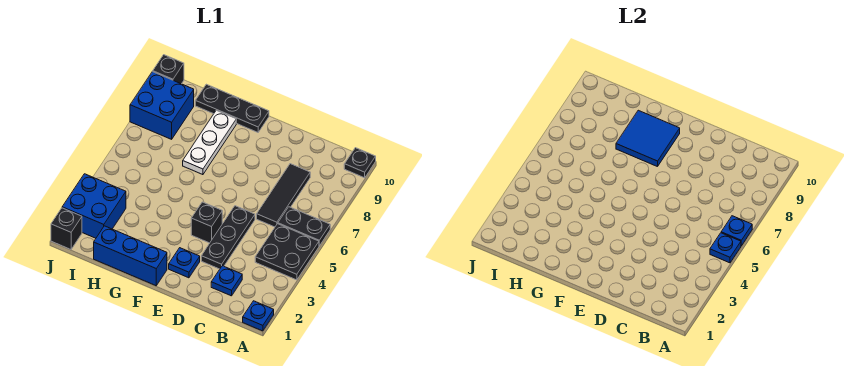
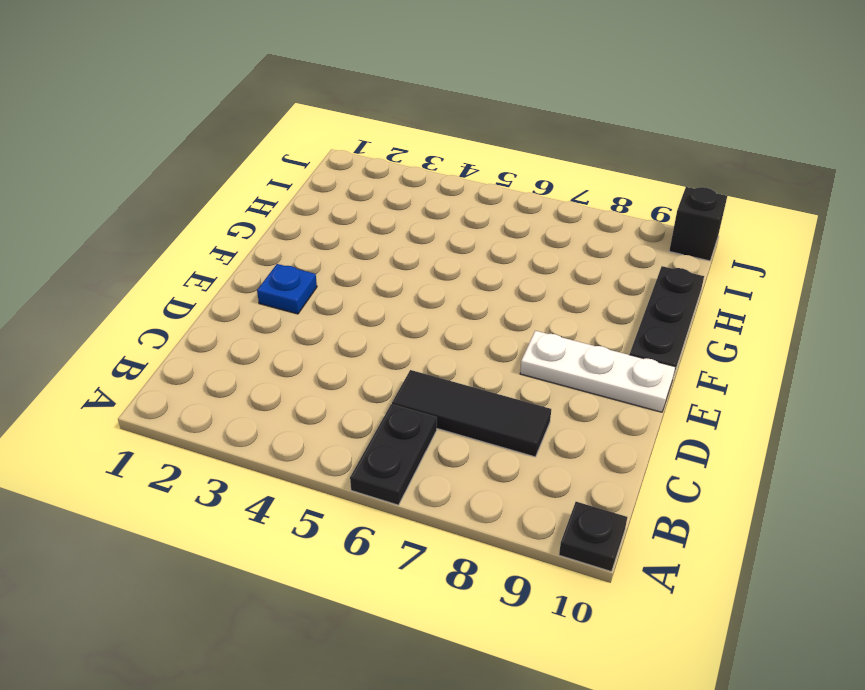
white 1x3 plate [520,331,675,412] -> white 1x3 plate moved to [183,110,236,175]
none -> blue 1x1 plate [243,301,274,331]
none -> black 2x2 plate [255,224,319,280]
none -> blue 1x1 plate [211,266,242,296]

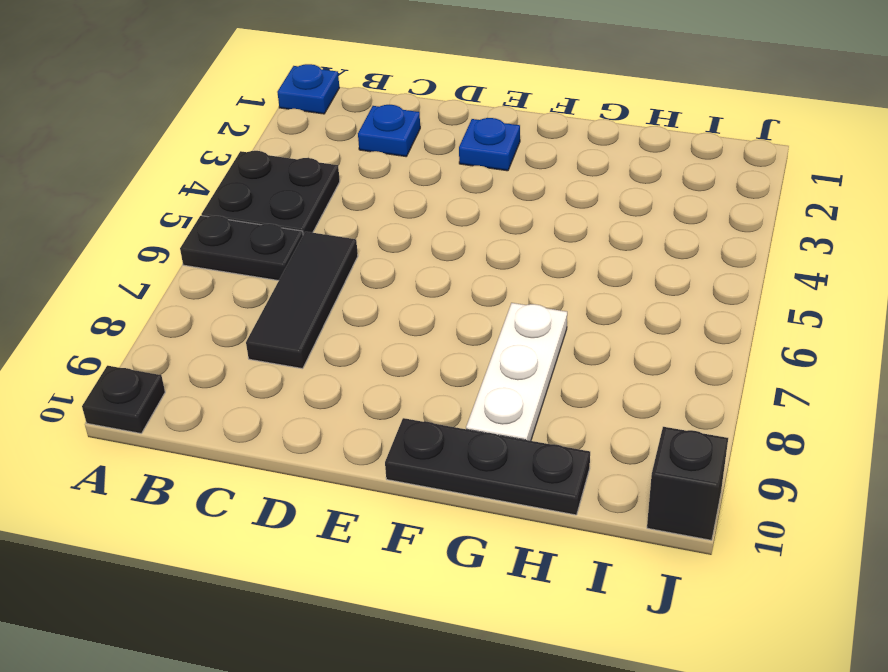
none -> black 1x3 plate [201,206,255,269]
none -> black 1x1 brick [191,202,222,243]
none -> blue 1x3 brick [94,226,167,286]

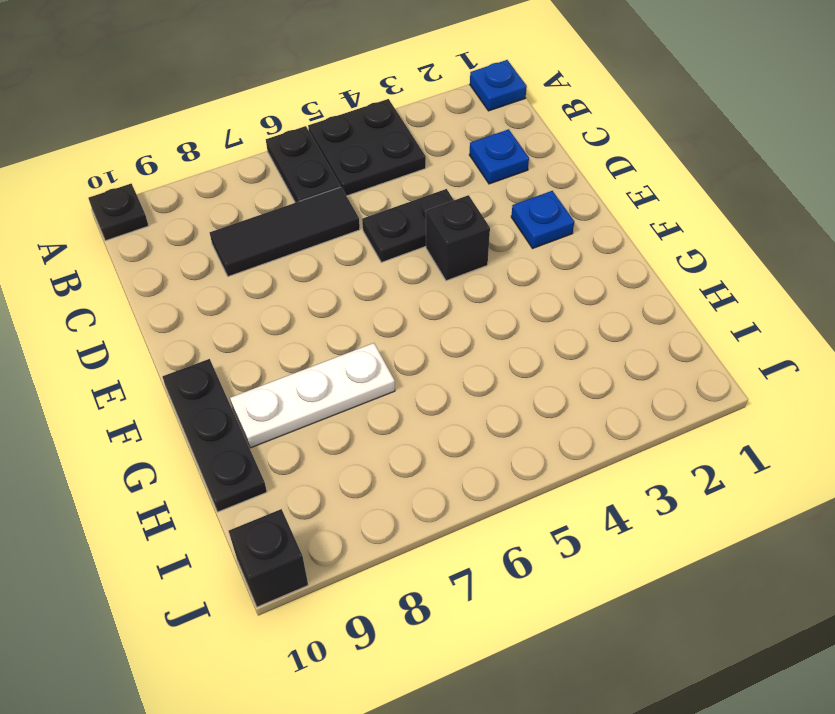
black 1x2 plate [362,189,454,262] -> black 1x3 plate [201,206,255,269]
none -> blue 1x3 brick [94,226,167,286]
none -> blue 2x2 brick [62,174,126,238]
none -> blue 2x2 brick [130,72,194,139]

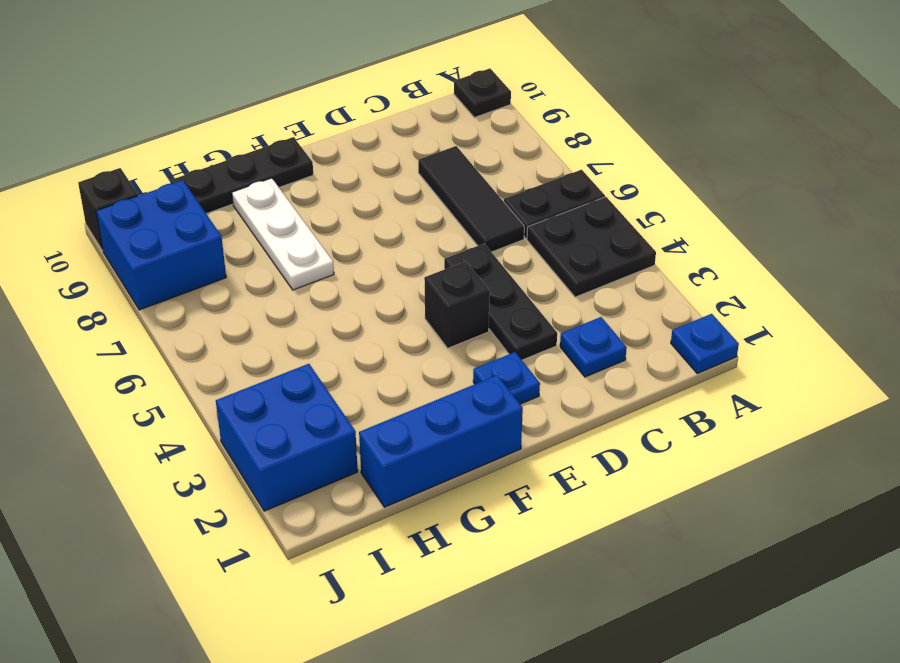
none -> black 1x1 brick [51,208,82,249]
none -> blue 1x1 plate [710,233,741,263]
none -> blue 1x1 plate [721,216,752,246]

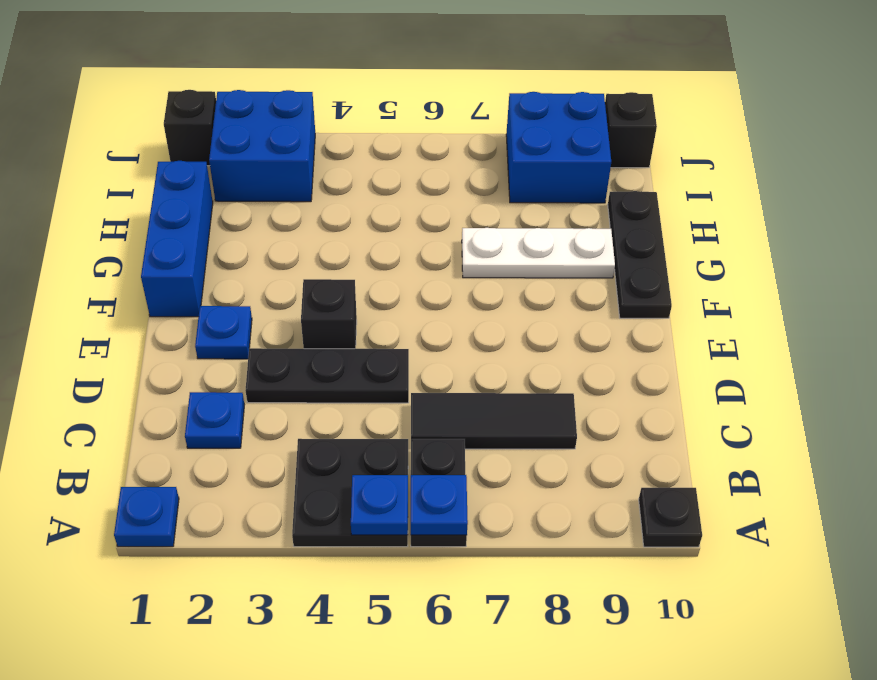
none -> blue 2x2 tile [616,110,680,167]

